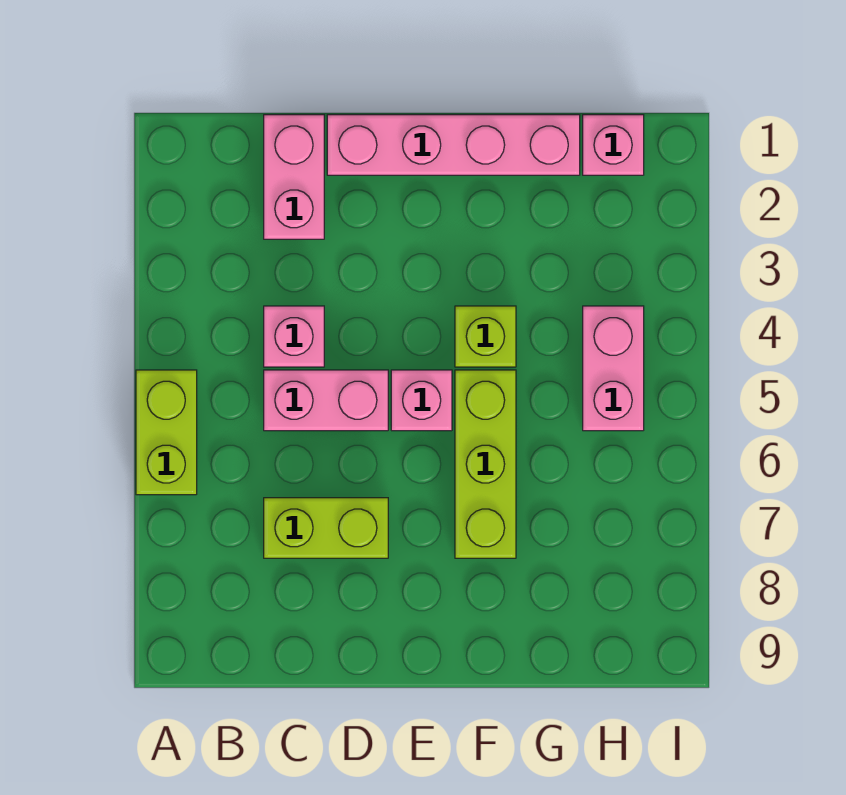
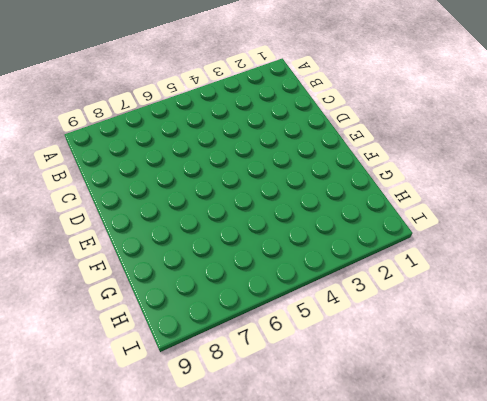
none -> lime 1x2 brick [136,370,197,495]
none -> pink 1x2 brick [264,115,324,239]

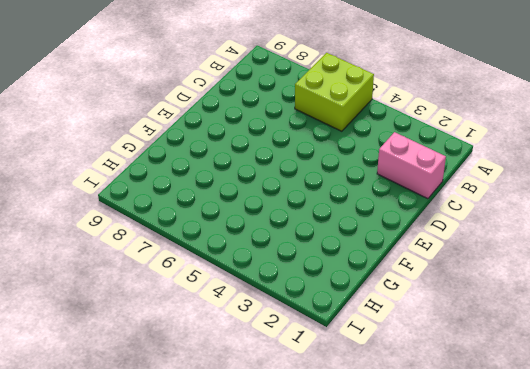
lime 2x2 brick [295,53,374,131] -> lime 1x2 brick [136,370,197,495]
none -> pink 1x1 brick [264,306,324,367]
none -> pink 1x2 brick [264,370,388,431]

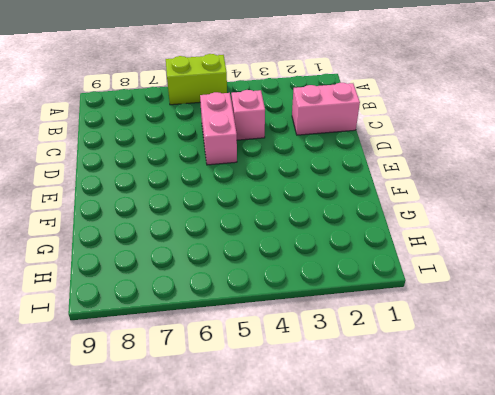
none -> lime 1x2 brick [264,498,388,558]
none -> pink 1x4 brick [327,115,580,175]

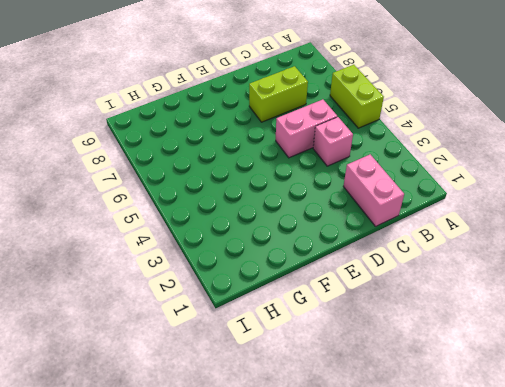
none -> pink 1x4 brick [327,115,580,175]
none -> pink 1x1 brick [391,370,452,431]

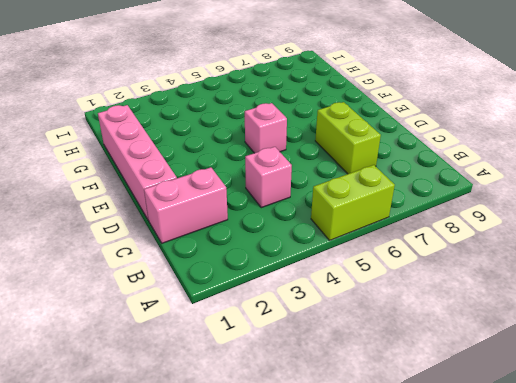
none -> pink 1x2 brick [264,370,388,431]
none -> lime 1x1 brick [455,306,516,367]

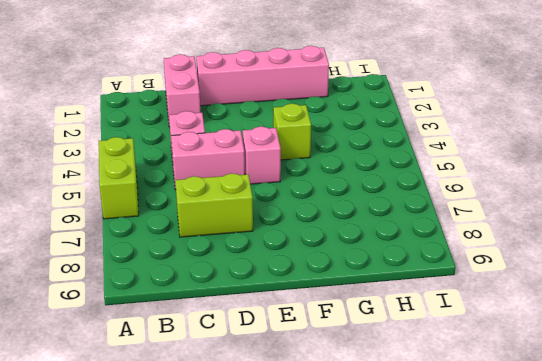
none -> lime 1x3 brick [455,370,516,558]
none -> pink 1x1 brick [583,115,644,175]

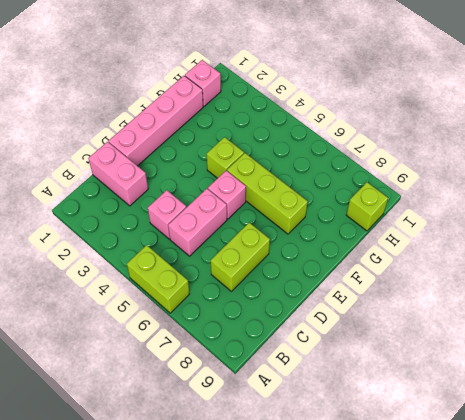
lime 1x1 brick [347,182,388,231] -> none
none -> pink 1x2 brick [583,306,644,431]

